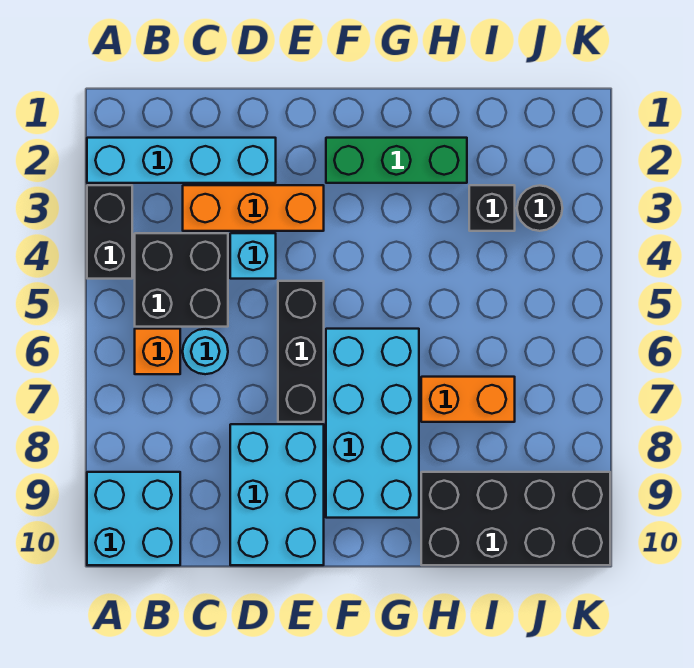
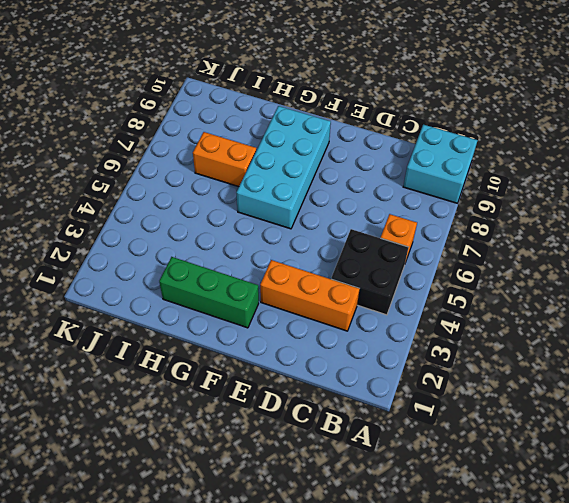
none -> cyan 1x4 brick [87,138,276,183]
none -> black 1x2 brick [87,185,132,279]
none -> cyan 1x1 round brick [183,329,228,374]

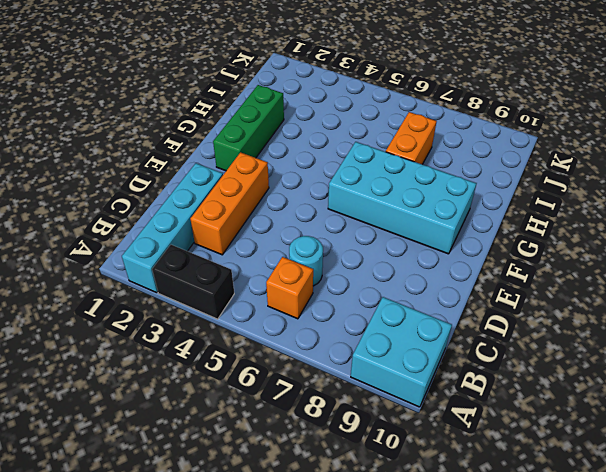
none -> black 2x2 brick [135,233,228,327]
none -> cyan 1x1 brick [230,233,276,279]
none -> cyan 2x3 brick [230,424,324,565]

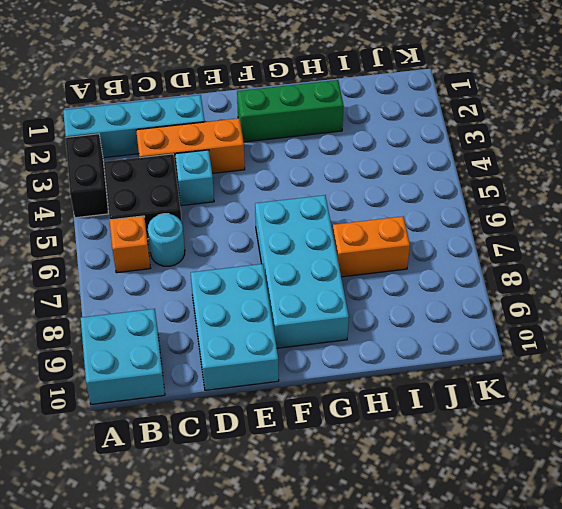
none -> black 1x3 brick [278,281,324,422]
none -> black 2x4 brick [421,472,610,565]
none -> black 1x1 brick [469,185,515,231]

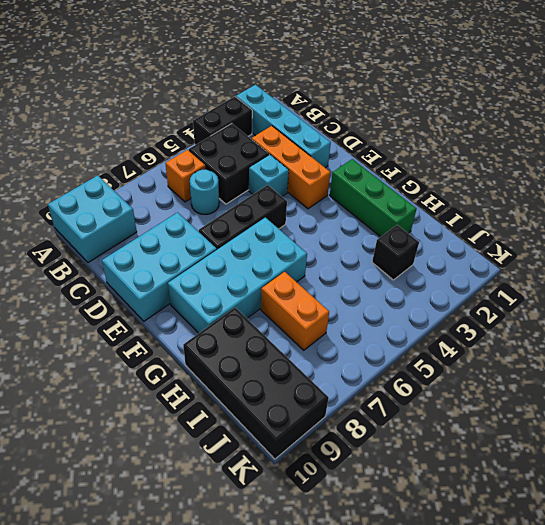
none -> black 1x1 round brick [517,185,562,231]

